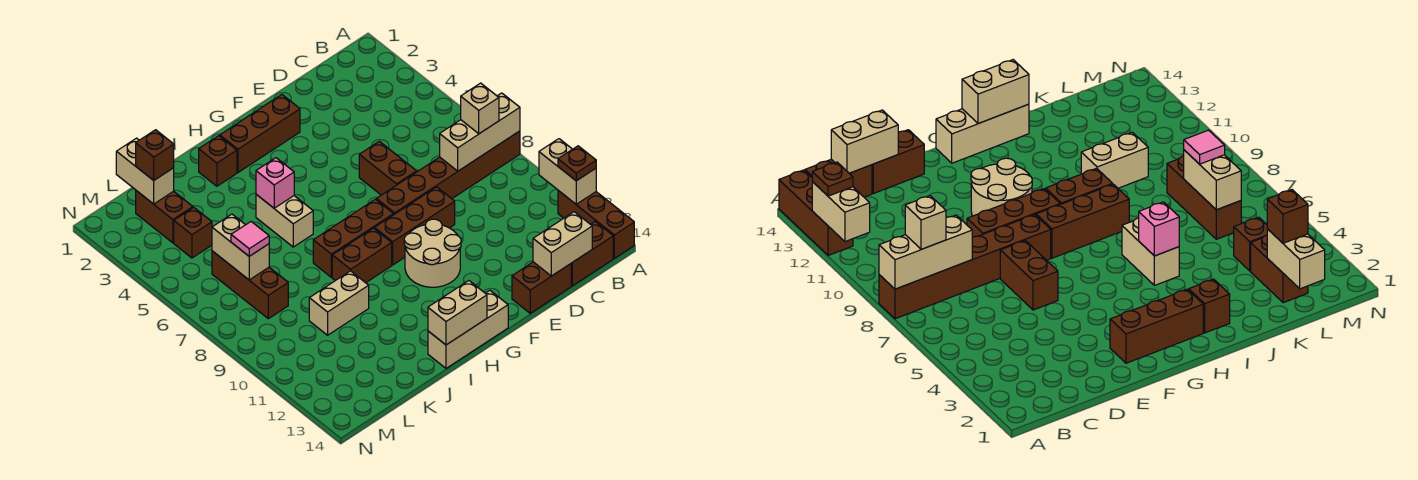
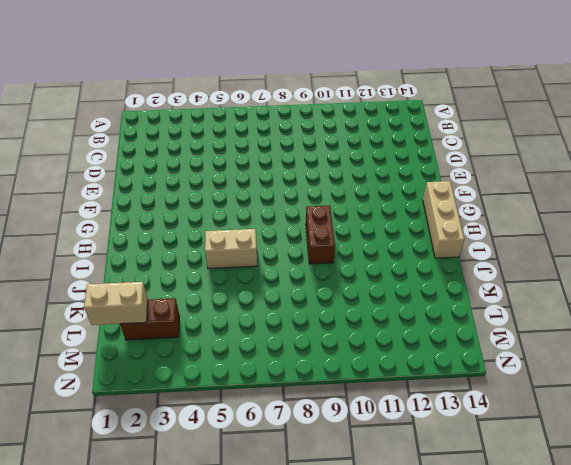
none -> brown 1x6 brick [376,131,520,214]
none -> brown 1x3 brick [558,191,634,258]
none -> brown 1x2 brick [571,222,613,286]

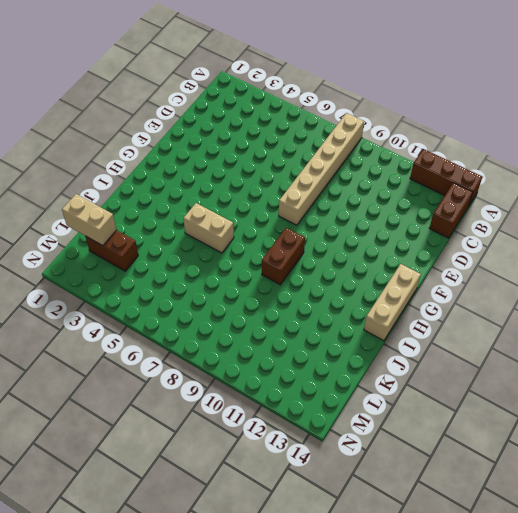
tan 1x6 brick [279,113,364,225] -> brown 1x6 brick [376,131,520,214]
none -> brown 1x2 brick [512,262,571,313]
none -> brown 1x2 brick [359,141,417,195]
none -> brown 1x3 brick [374,187,455,265]

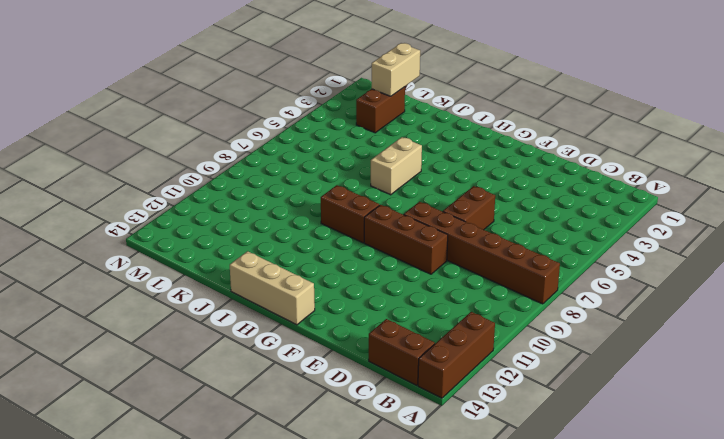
none -> brown 1x2 brick [512,262,571,313]
none -> brown 1x3 brick [220,95,300,172]
none -> tan 2x2 round brick [404,219,461,287]

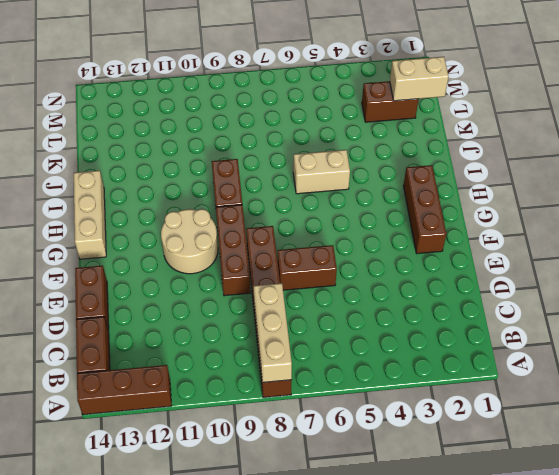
none -> brown 1x3 brick [313,199,394,277]
none -> brown 1x1 brick [199,136,237,186]
none -> tan 1x2 brick [309,271,369,335]

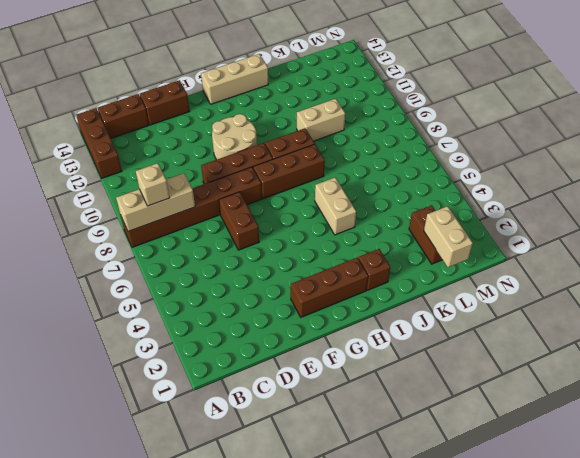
none -> brown 1x1 brick [174,207,212,258]
none -> brown 1x3 brick [212,251,288,319]
none -> tan 1x2 brick [539,139,596,204]

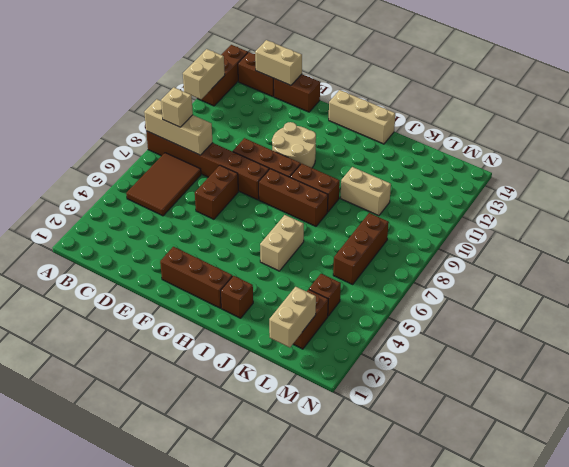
brown 2x3 tile [126,153,201,216] -> none
none -> tan 1x2 brick [428,281,487,345]
none -> pink 1x1 brick [256,158,294,208]
none -> tan 1x2 brick [212,214,269,280]

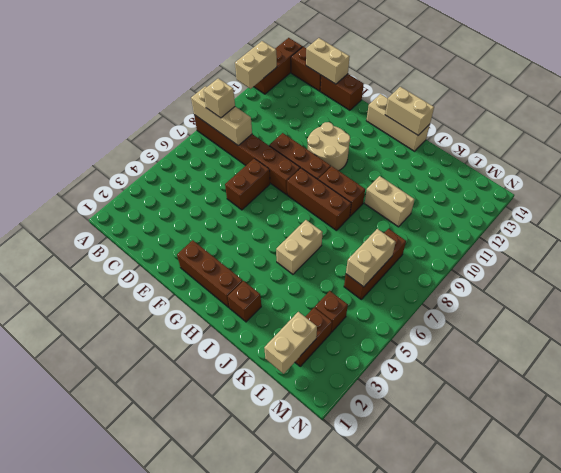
none -> pink 1x1 brick [256,158,294,208]
none -> brown 1x1 plate [558,146,596,181]
none -> brown 1x1 brick [136,130,174,180]

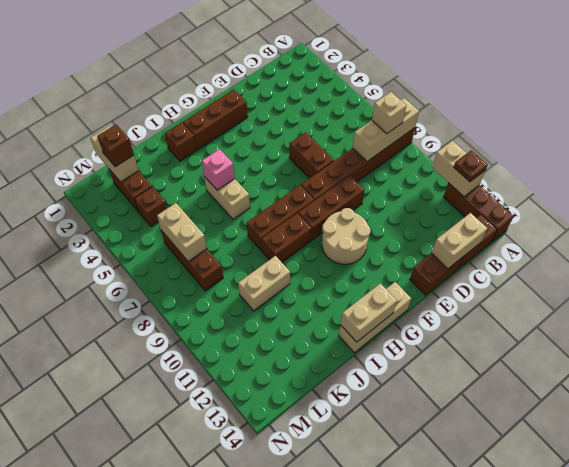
none -> pink 1x1 tile [231,222,269,256]

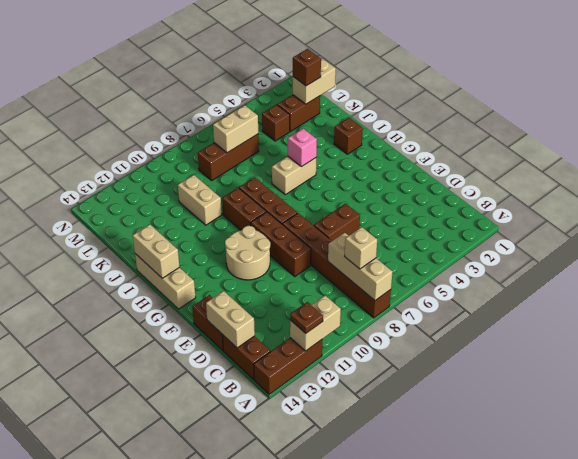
none -> brown 1x3 brick [220,95,300,172]
none -> pink 1x1 tile [231,222,269,256]

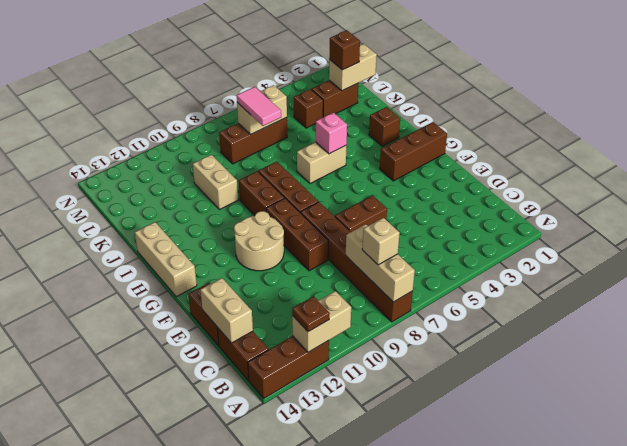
brown 1x3 brick [380,122,447,181] -> brown 1x3 brick turned to [220,95,300,172]
pink 1x2 tile [237,87,281,126] -> pink 1x1 tile [231,222,269,256]
none -> tan 1x2 brick [428,281,487,345]

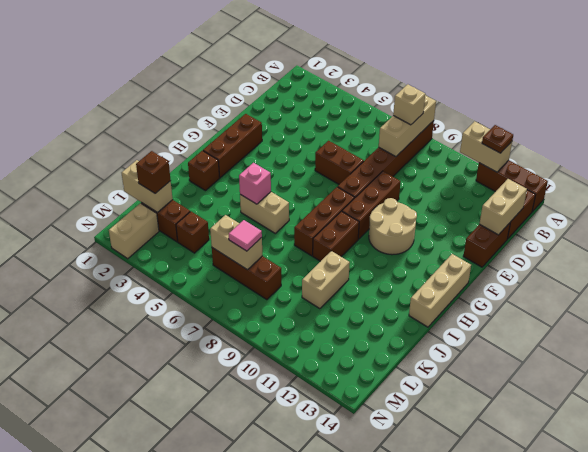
tan 1x2 brick [109,203,159,259] -> tan 1x2 brick moved to [428,281,487,345]

